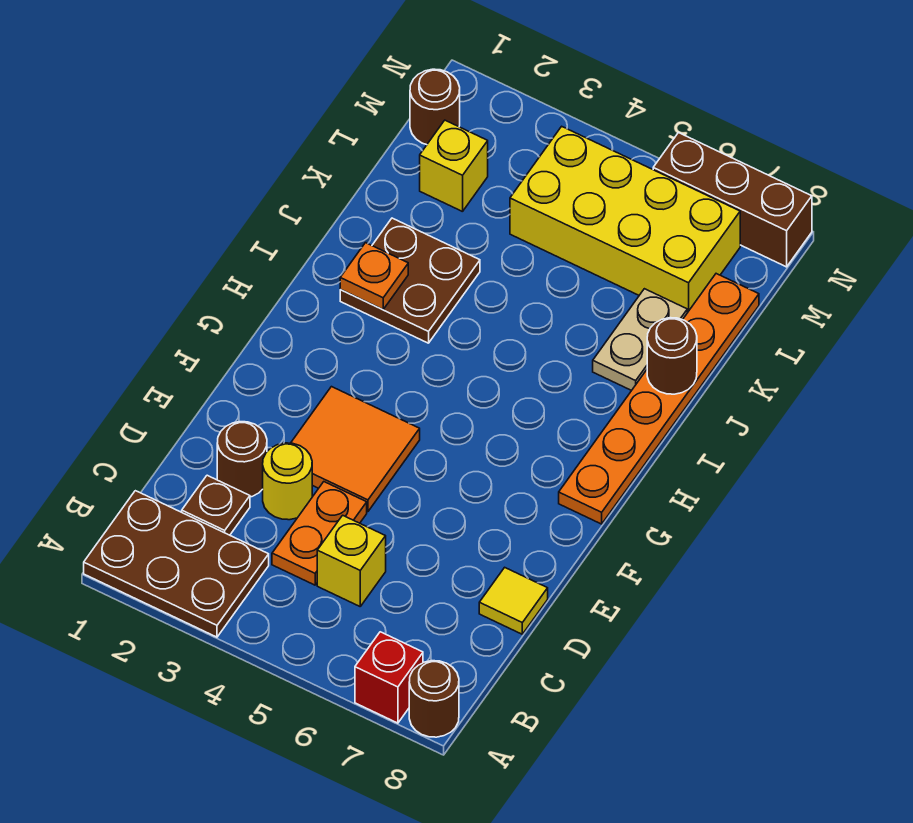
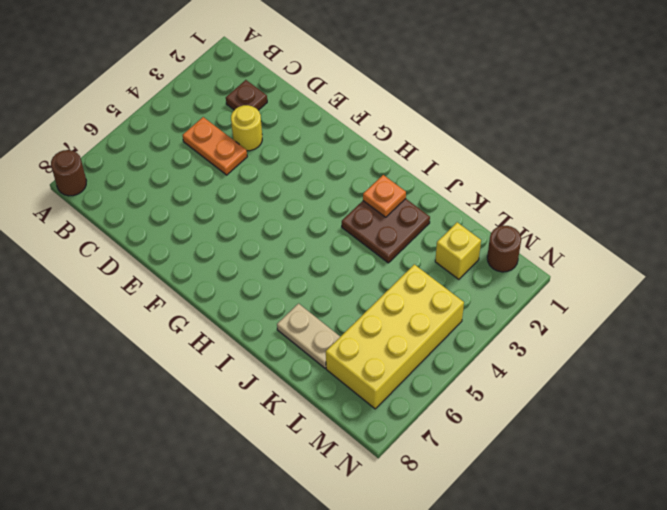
none -> brown 2x3 plate [84,491,269,637]
none -> red 1x1 brick [355,632,423,723]
none -> yellow 1x1 brick [317,515,386,606]

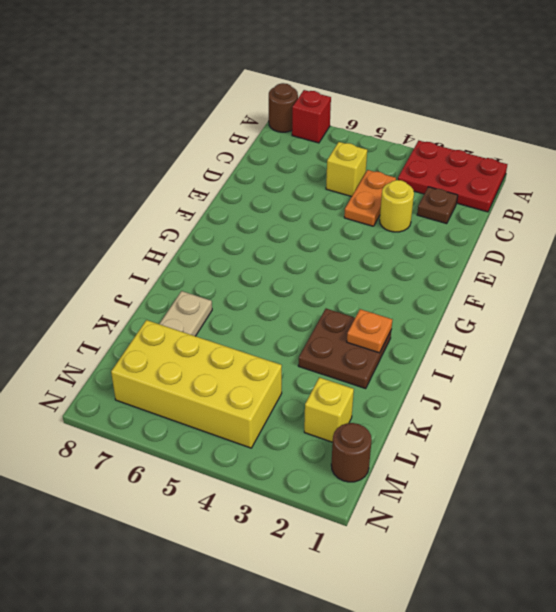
red 2x3 plate [398,141,507,212] -> brown 2x3 plate [84,491,269,637]
none -> brown 1x1 round brick [217,422,267,497]
none -> yellow 1x1 tile [479,567,548,634]
none -> orange 2x2 tile [291,387,420,512]

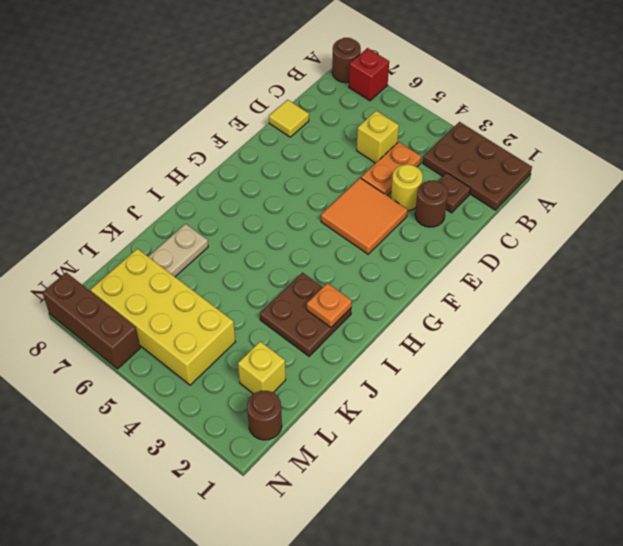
none -> orange 1x6 plate [559,274,759,524]
none -> brown 1x1 round brick [647,318,697,394]

